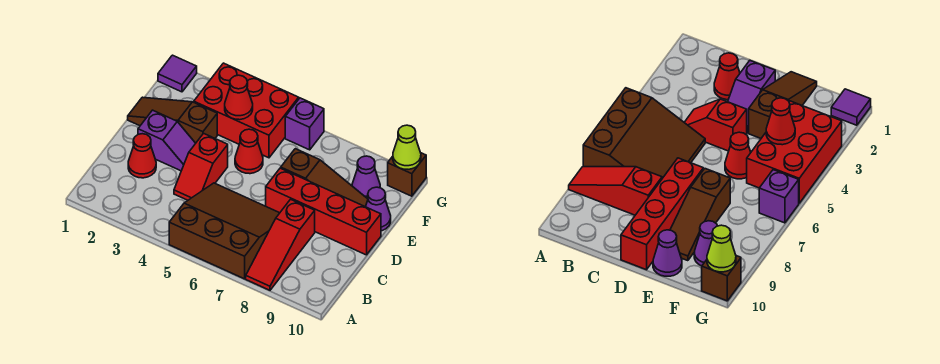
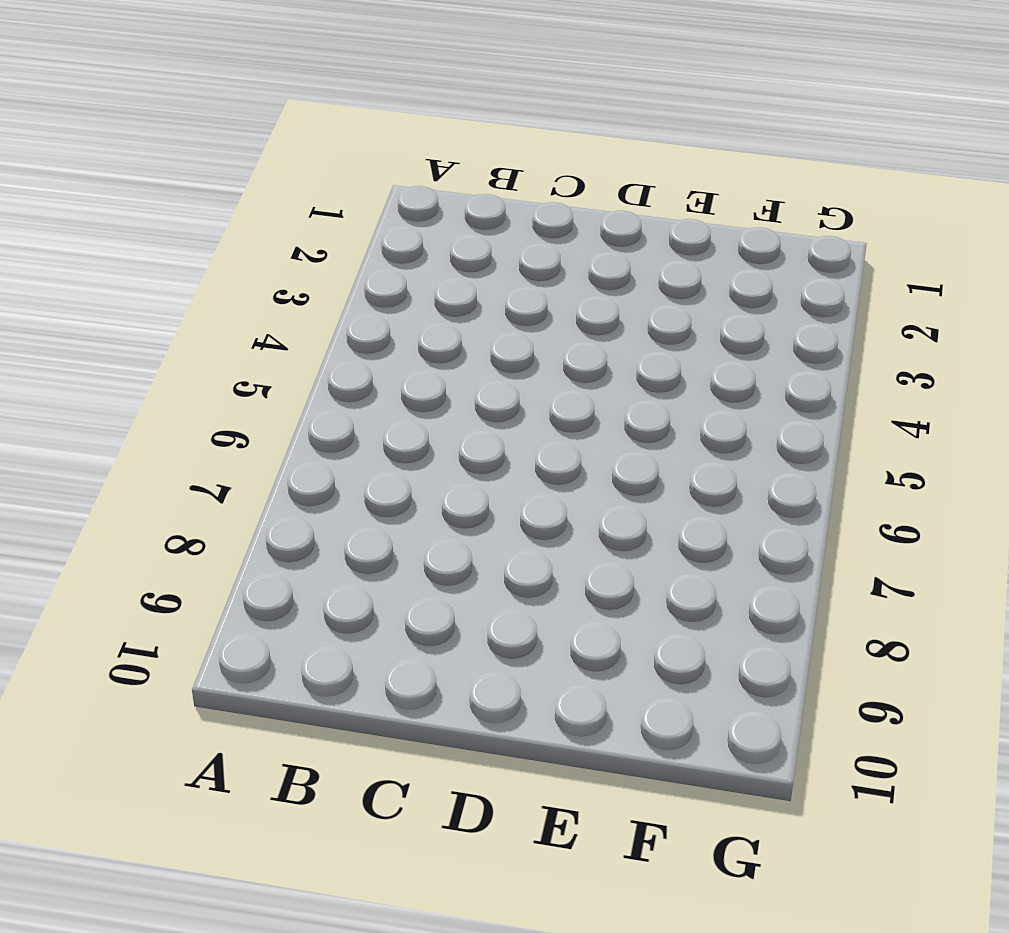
none -> brown 3x3 slope [169,183,279,279]
none -> red 1x3 slope [246,199,315,290]
none -> red 1x1 cone [128,134,156,178]

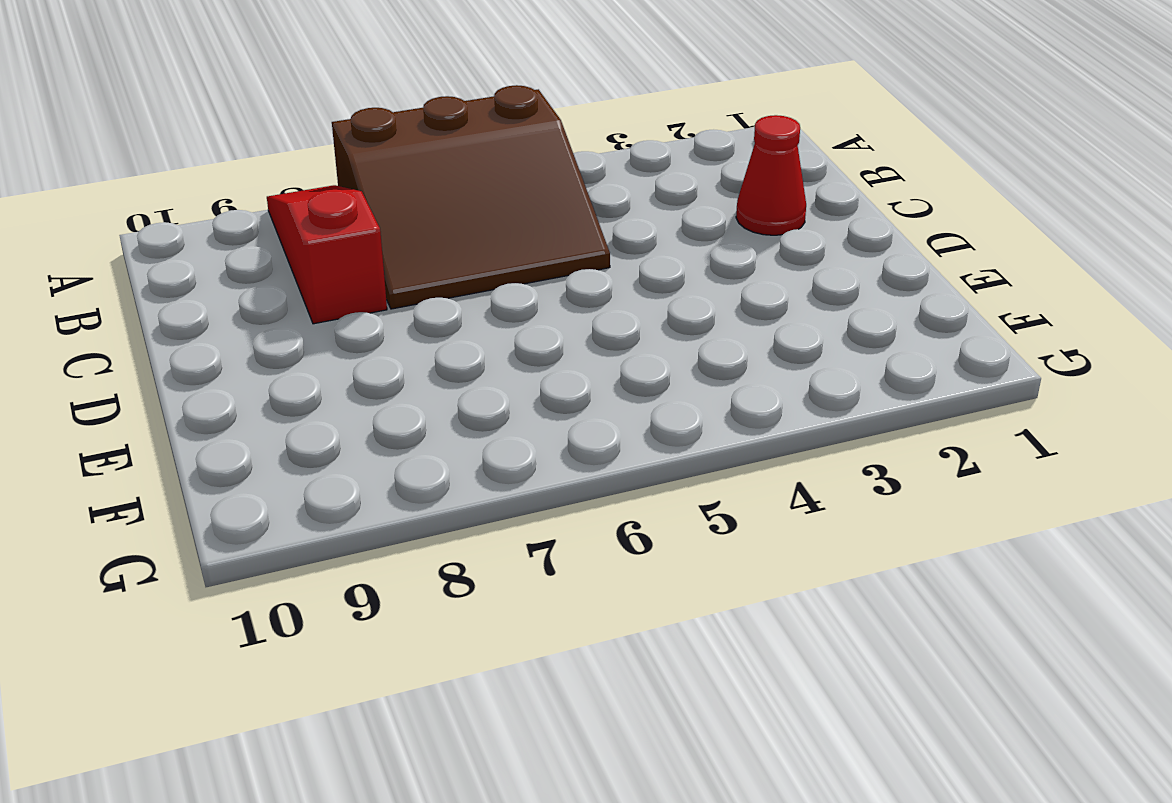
none -> red 1x2 slope [174,133,228,200]
none -> purple 1x2 slope [138,110,196,171]
none -> red 1x4 brick [266,168,381,255]

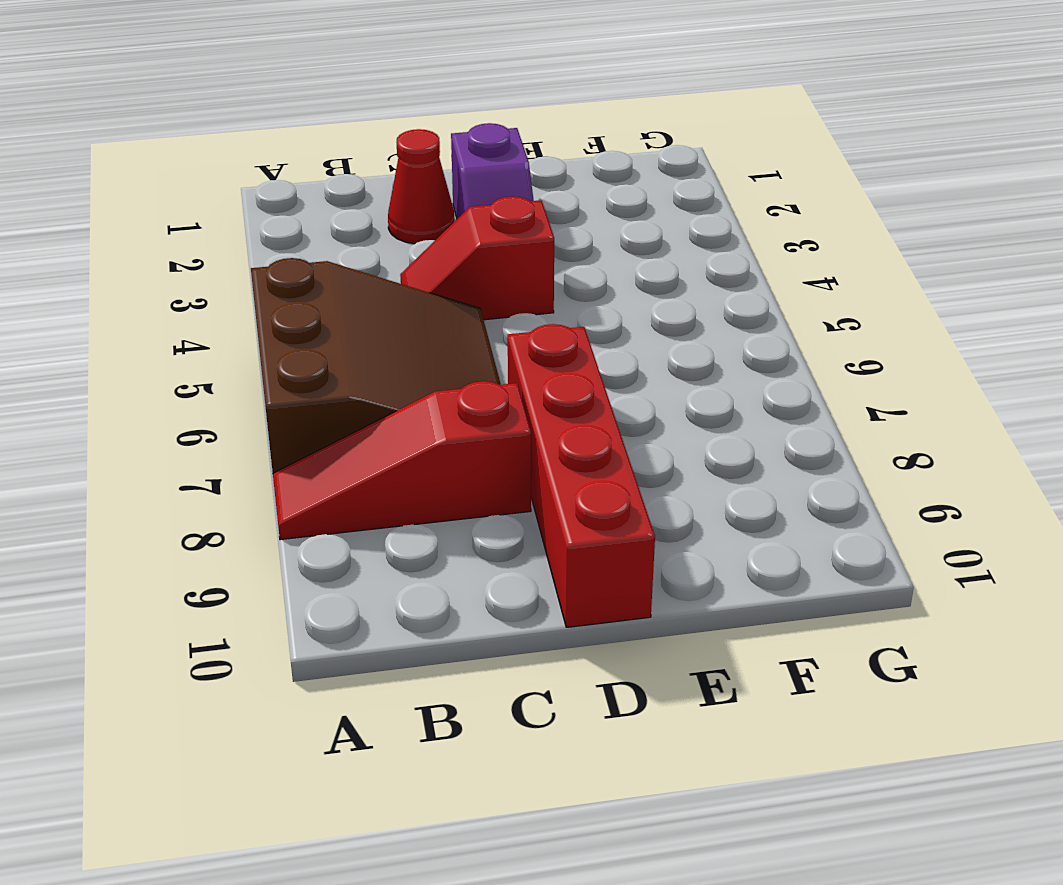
none -> brown 1x3 slope [128,97,217,143]
none -> red 1x1 cone [235,129,263,174]
none -> brown 1x3 slope [281,149,368,207]

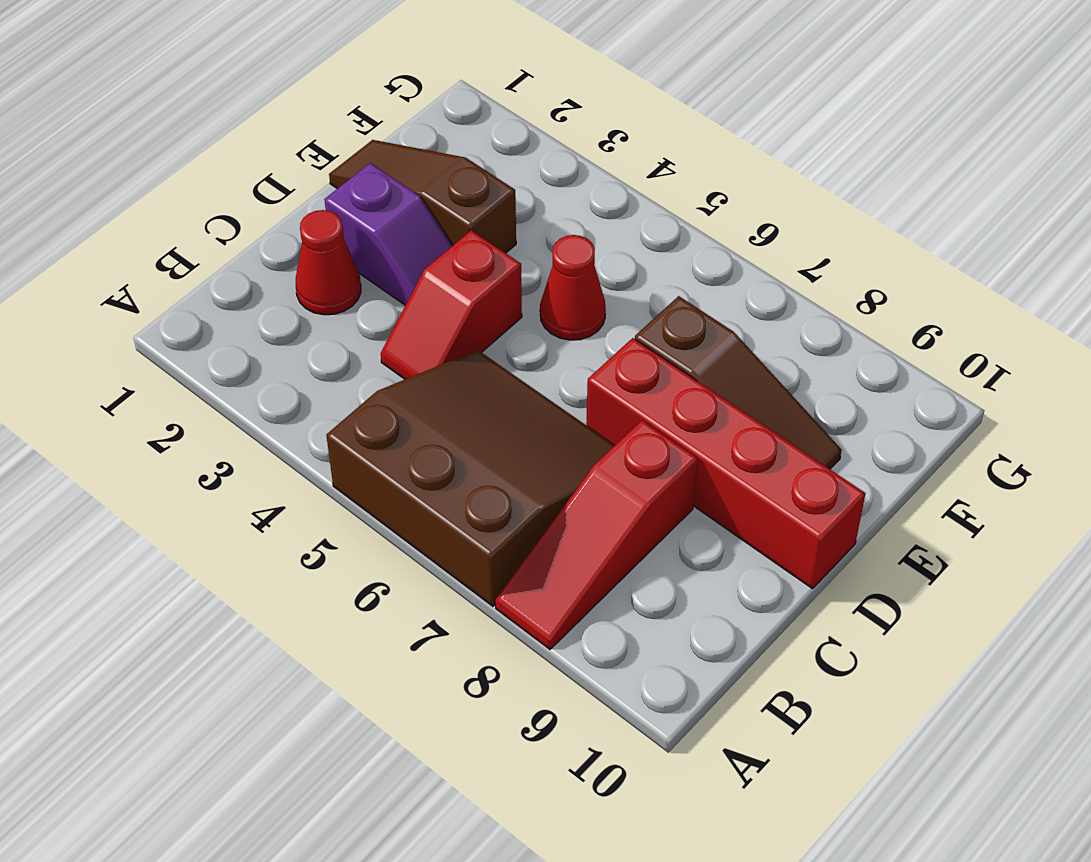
none -> purple 1x1 cone [366,187,391,231]
none -> red 2x3 brick [194,63,299,158]
none -> purple 1x1 cone [352,156,380,199]

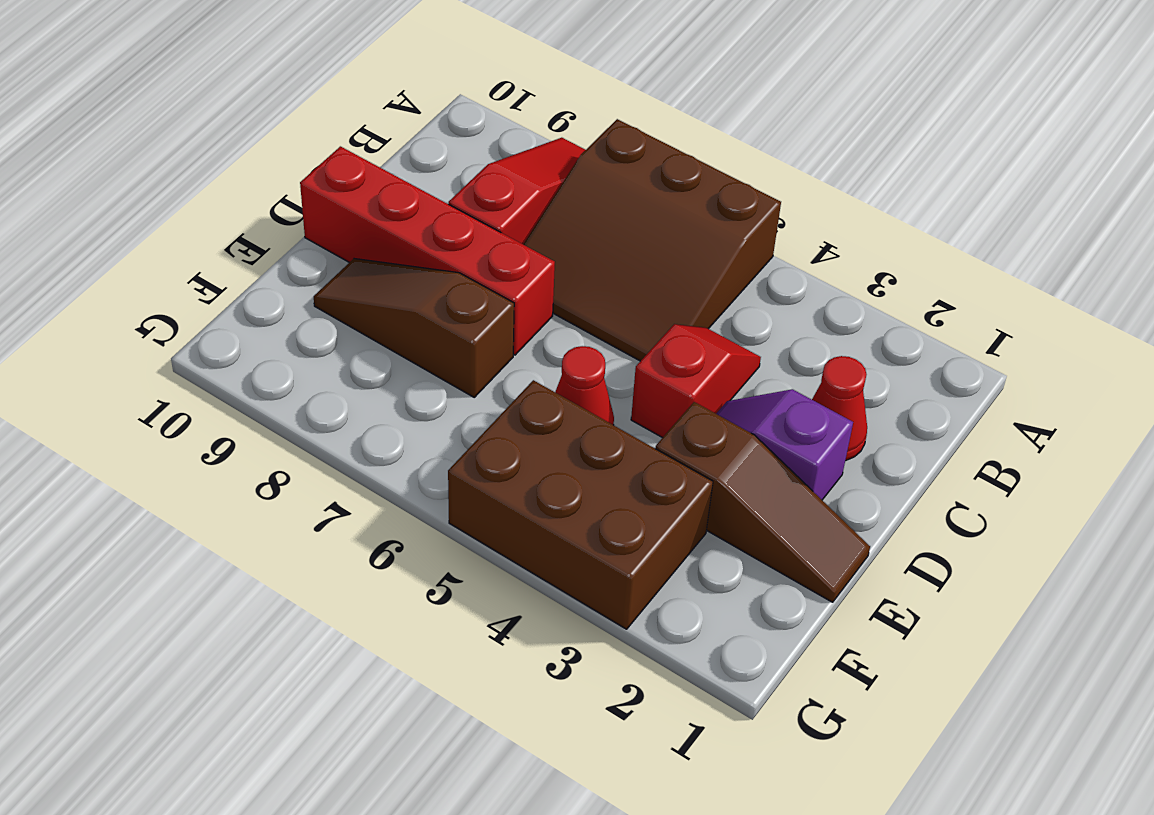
brown 2x3 brick [448,380,713,629] -> red 2x3 brick [194,63,299,158]
none -> purple 1x1 cone [366,187,391,231]
none -> purple 1x1 cone [352,156,380,199]
none -> purple 1x1 tile [158,55,197,92]

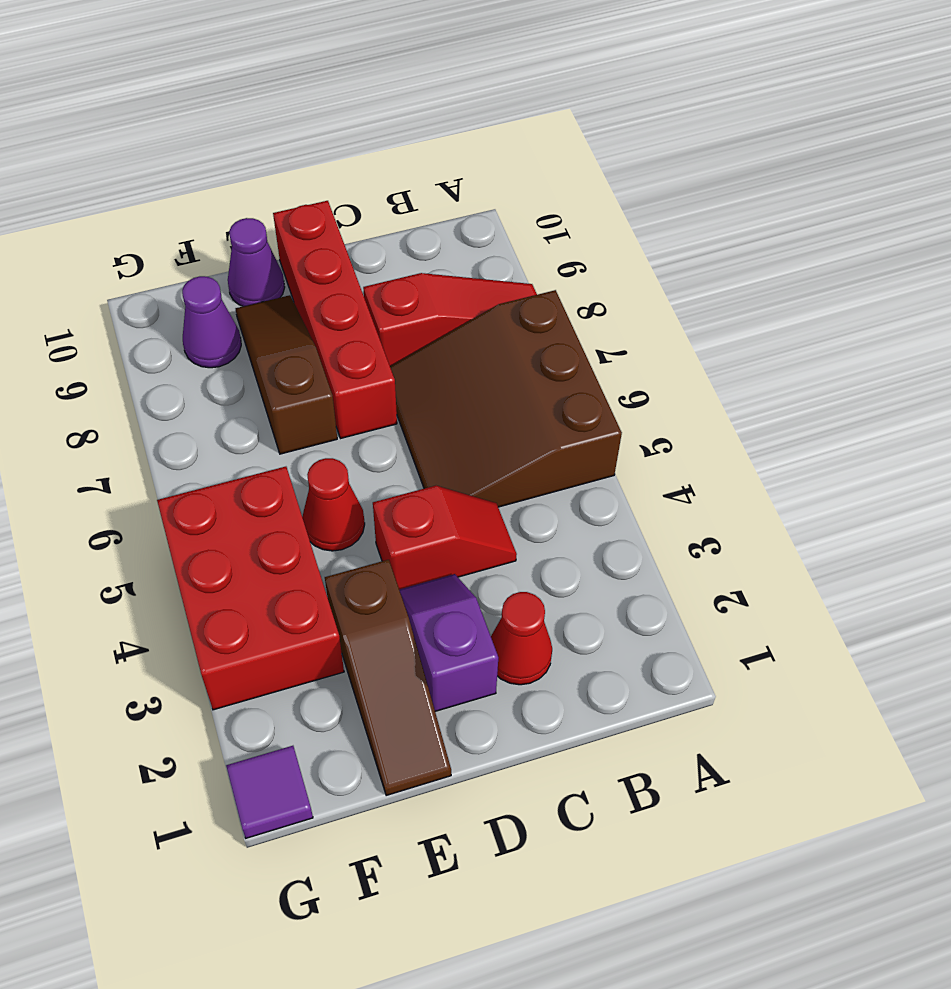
none -> purple 1x1 brick [285,98,324,150]
none -> brown 1x1 brick [388,153,426,196]
none -> red 1x1 cone [225,75,253,120]

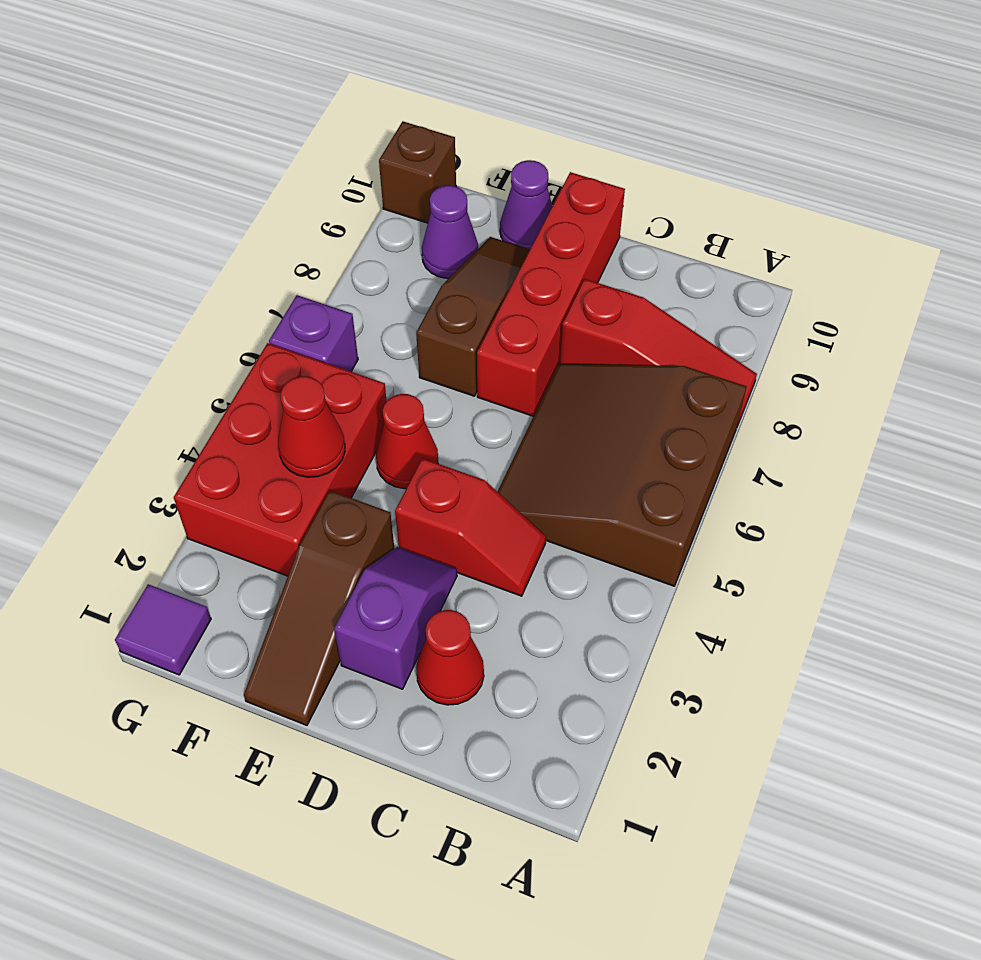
none -> lime 1x1 cone [393,125,421,169]

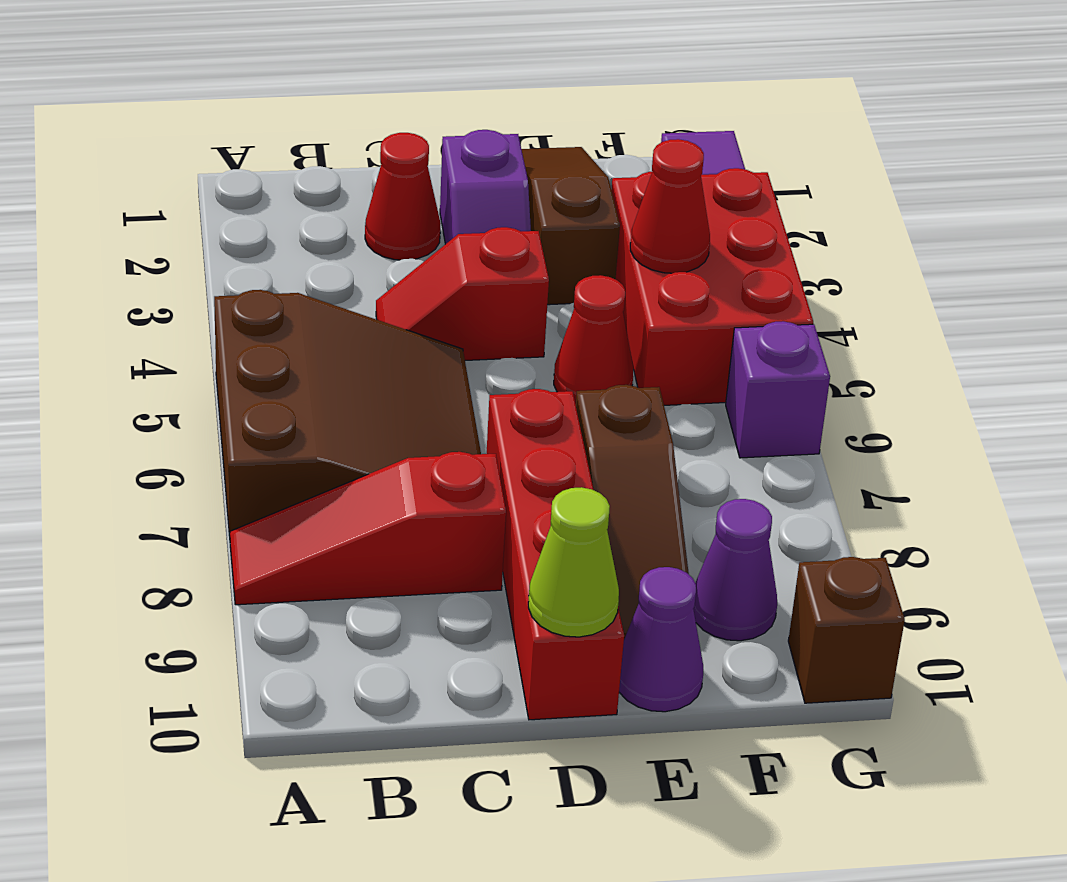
lime 1x1 cone [528,487,619,637] -> lime 1x1 cone moved to [393,125,421,169]

